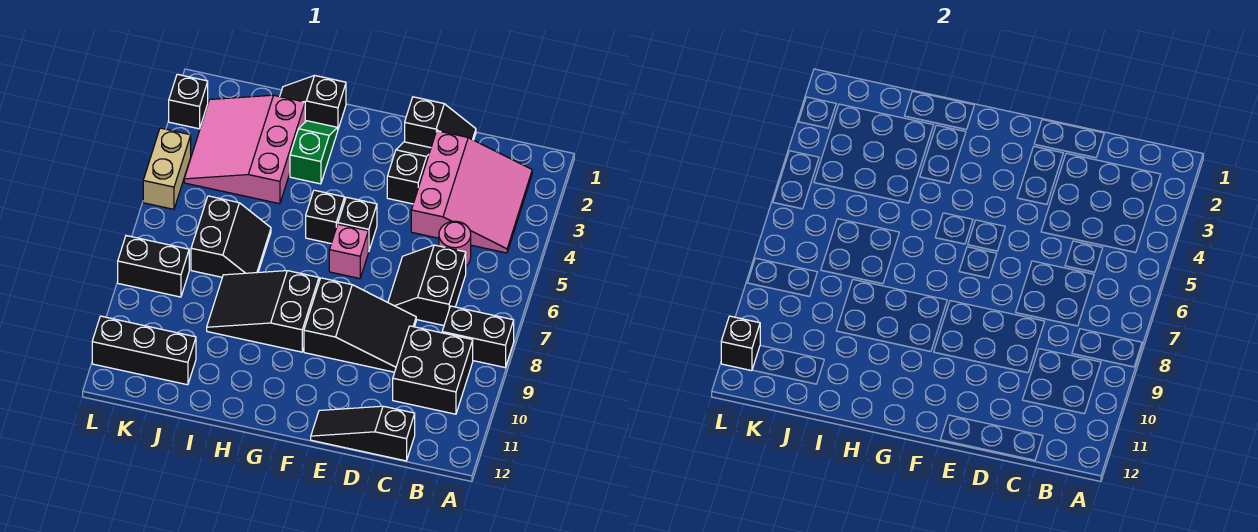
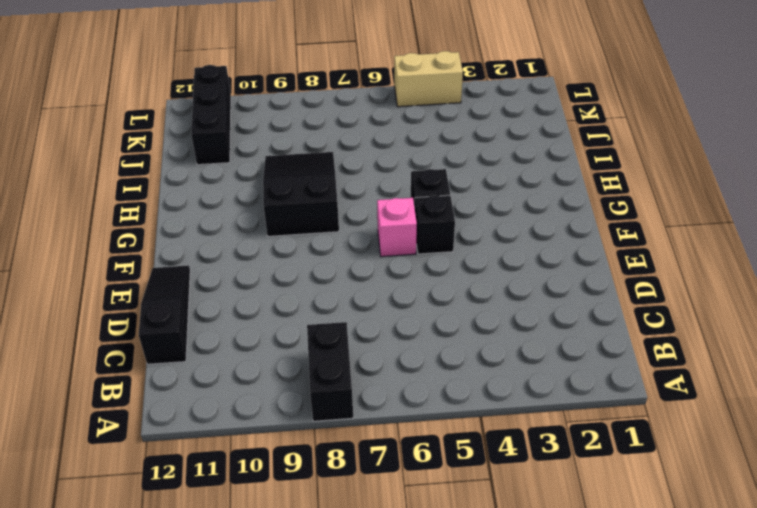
none -> pink 3x3 slope [411,131,532,253]
none -> black 2x2 brick [393,326,473,414]
none -> pink 1x1 round brick [439,221,471,266]

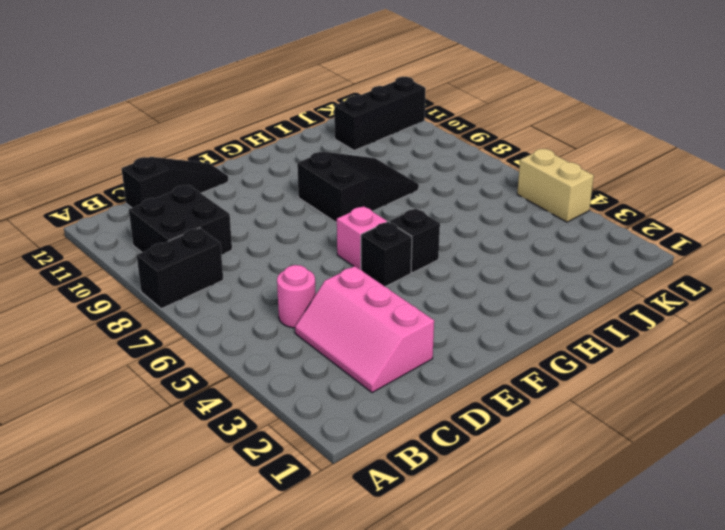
pink 2x3 slope [295,266,434,393] -> pink 3x3 slope [411,131,532,253]
none -> black 2x2 slope [388,245,466,325]
none -> black 1x2 slope [405,97,476,148]
none -> black 2x3 slope [304,278,416,372]

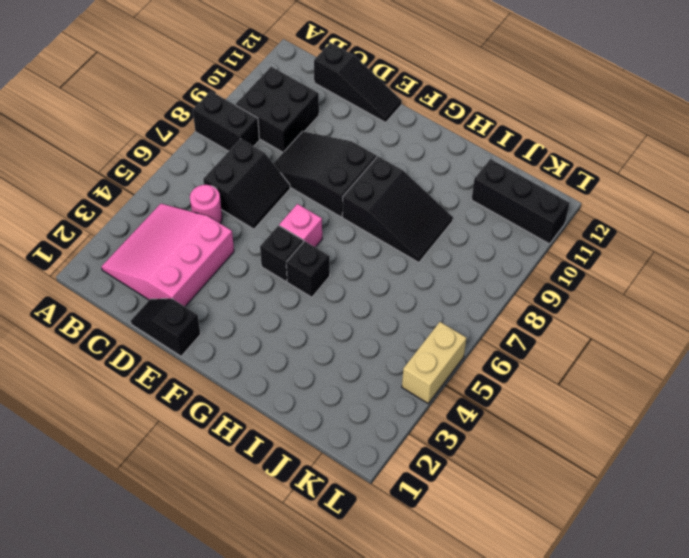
none -> black 1x2 slope [387,142,431,204]
none -> black 1x2 slope [280,76,346,129]
none -> green 1x2 slope [290,121,338,184]

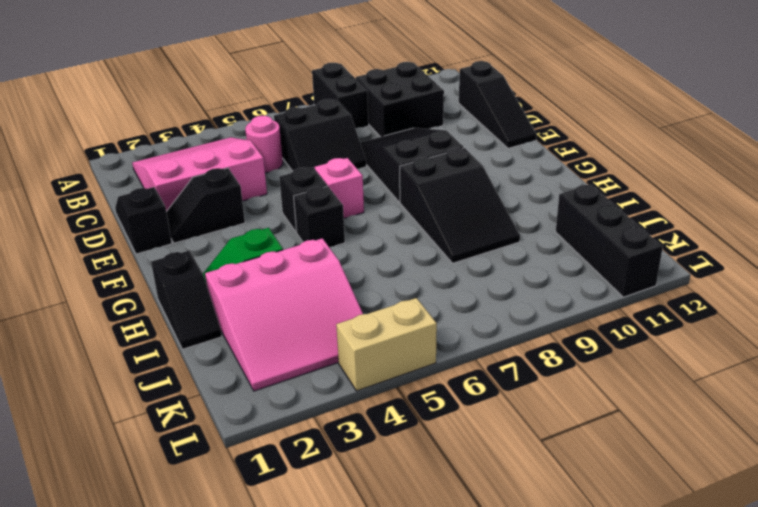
none -> black 2x2 slope [191,196,271,277]
none -> black 1x2 brick [118,236,189,297]
none -> black 1x1 brick [169,74,208,129]

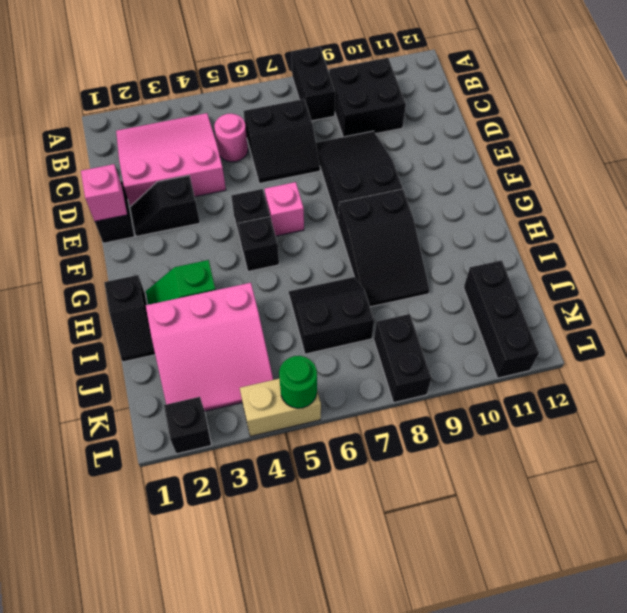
pink 1x1 brick [81,164,127,221] -> none
green 1x1 round brick [279,356,317,408] -> none
none -> black 1x3 slope [311,406,415,461]
none -> black 1x1 brick [721,316,760,371]

